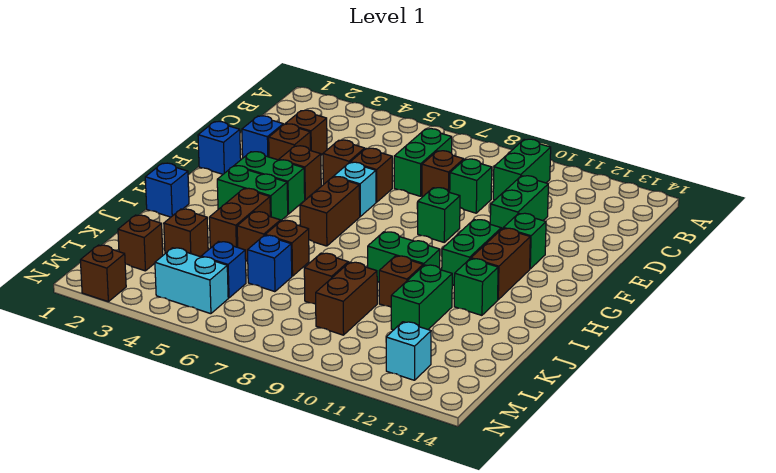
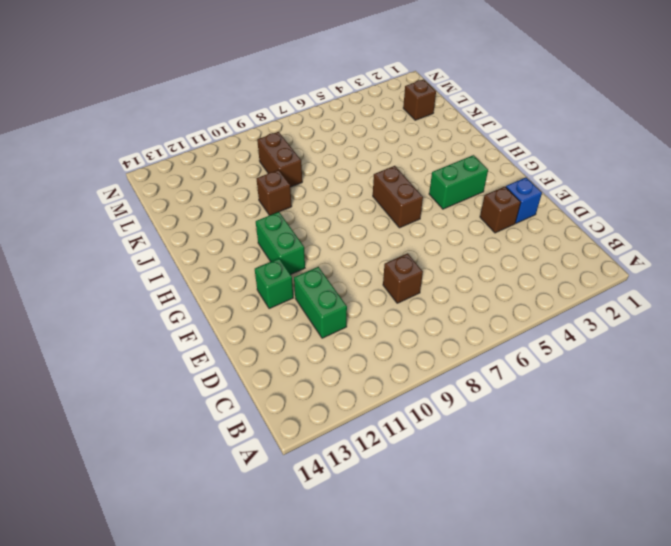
none -> green 1x2 brick [493,139,551,200]
none -> green 1x2 brick [394,129,452,196]
none -> brown 1x1 brick [286,110,327,155]
none -> green 1x1 brick [450,159,492,213]

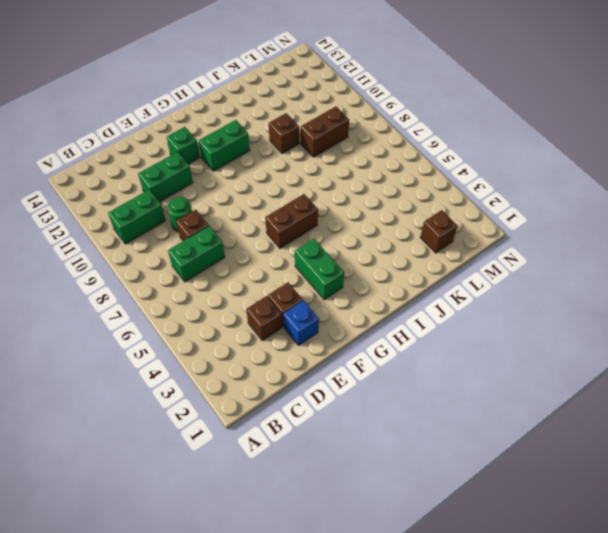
green 1x1 round brick [167,197,192,232] -> green 1x1 brick [450,159,492,213]
none -> brown 1x1 brick [323,140,365,185]
none -> brown 1x1 brick [350,148,392,202]
none -> blue 1x1 brick [198,121,241,174]
none -> brown 1x1 brick [279,146,321,200]

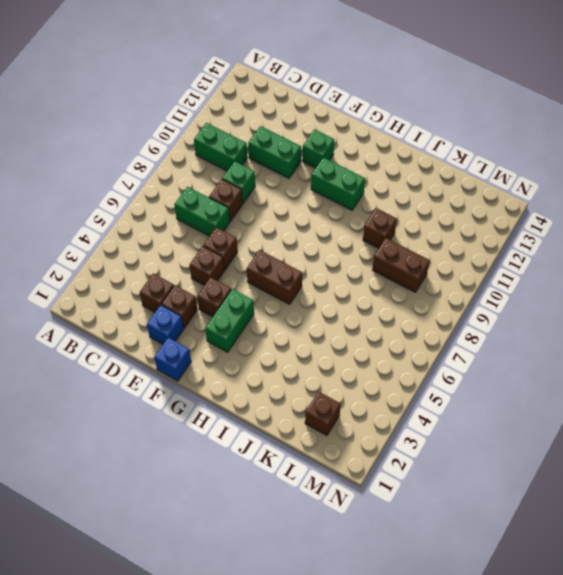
none -> cyan 1x1 brick [334,162,376,216]
none -> green 1x1 brick [418,188,460,242]
none -> brown 1x2 brick [471,228,530,300]
none -> green 1x2 brick [217,166,288,220]

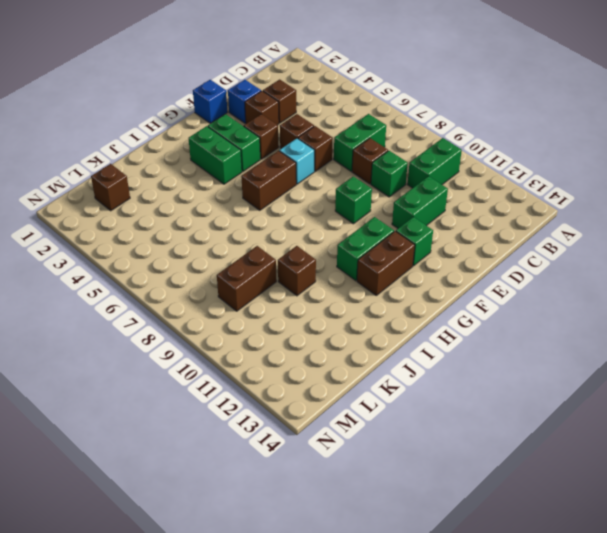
none -> blue 1x1 brick [145,163,189,217]
none -> brown 1x2 brick [209,188,270,248]
none -> green 1x2 brick [368,232,440,282]
none -> green 1x1 brick [454,259,498,315]

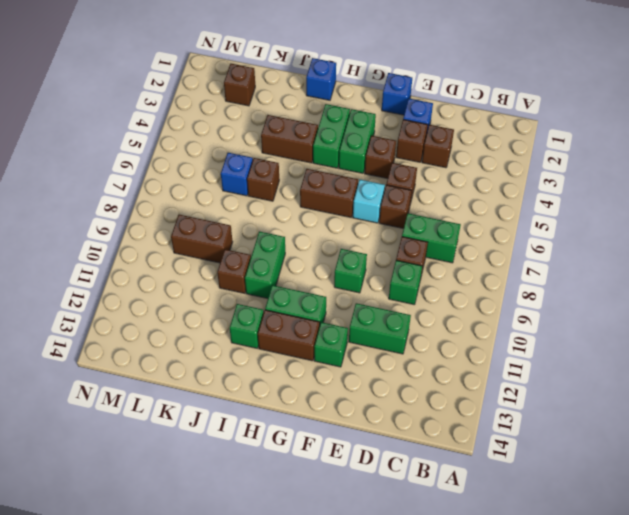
none -> green 1x2 brick [493,139,551,200]
none -> brown 1x1 brick [237,212,281,261]
none -> green 1x2 brick [391,265,452,330]
none -> brown 1x1 brick [164,209,208,257]

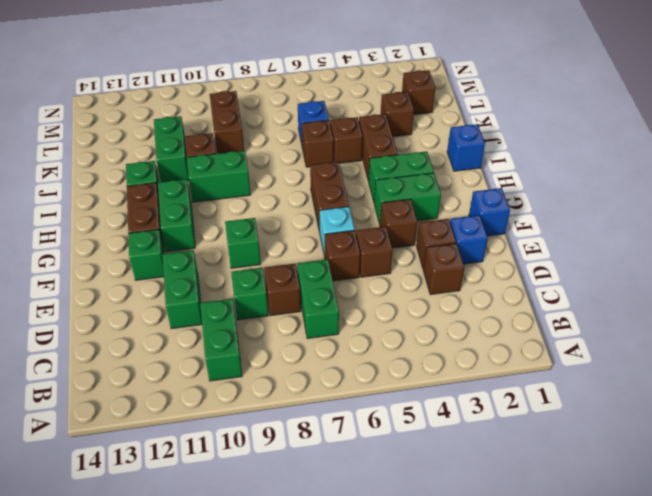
none -> brown 1x1 brick [304,253,348,304]
none -> blue 1x1 brick [201,242,246,298]
none -> cyan 1x2 brick [155,248,228,314]
none -> cyan 1x1 brick [386,322,431,380]

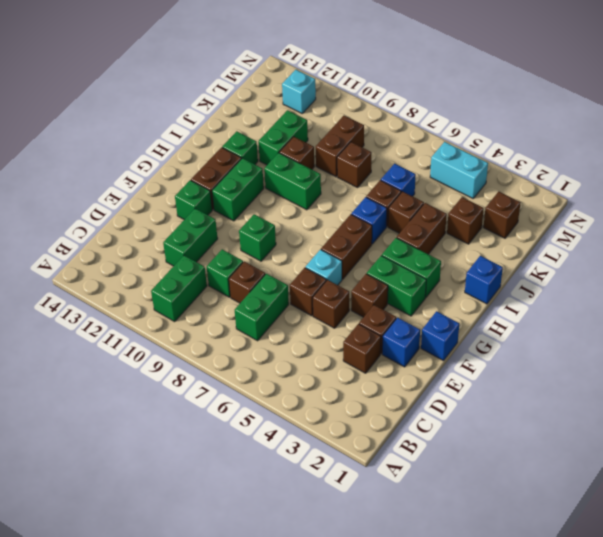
blue 1x1 brick [351,197,387,244] -> blue 1x1 brick moved to [201,242,246,298]
none -> brown 1x1 brick [80,245,126,302]

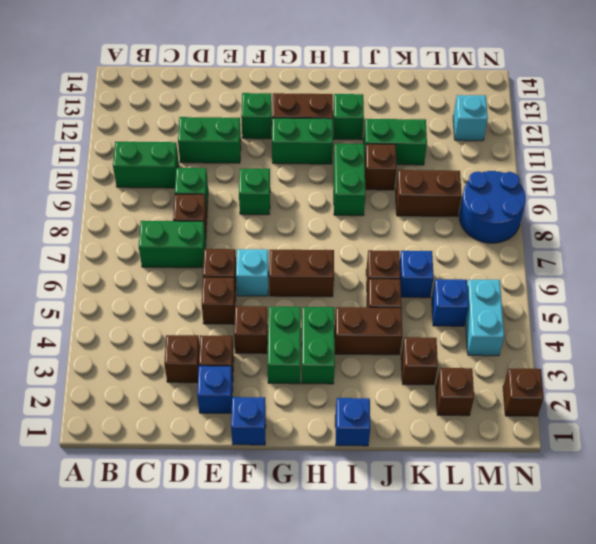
blue 2x2 round brick [459,171,526,243] -> none
none -> brown 1x1 brick [304,253,348,304]

